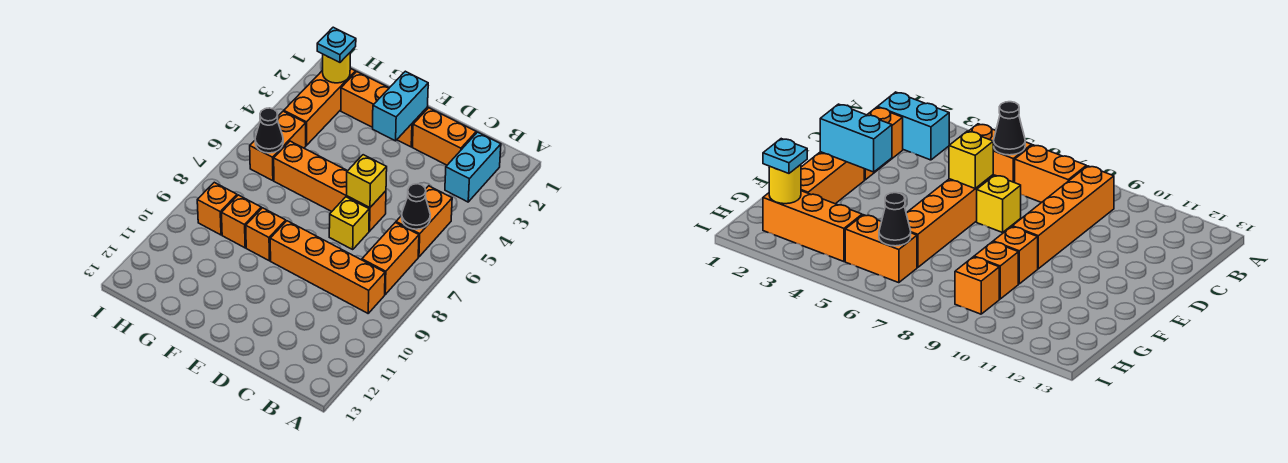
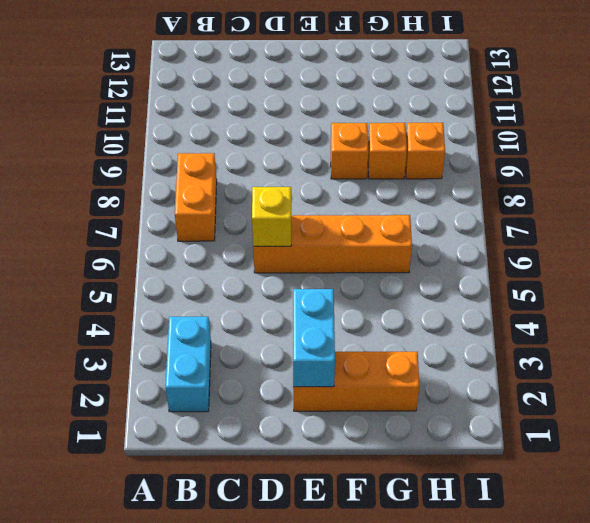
none -> orange 1x2 brick [396,186,452,257]
none -> orange 1x4 brick [270,221,385,313]
none -> orange 1x2 brick [412,108,476,165]

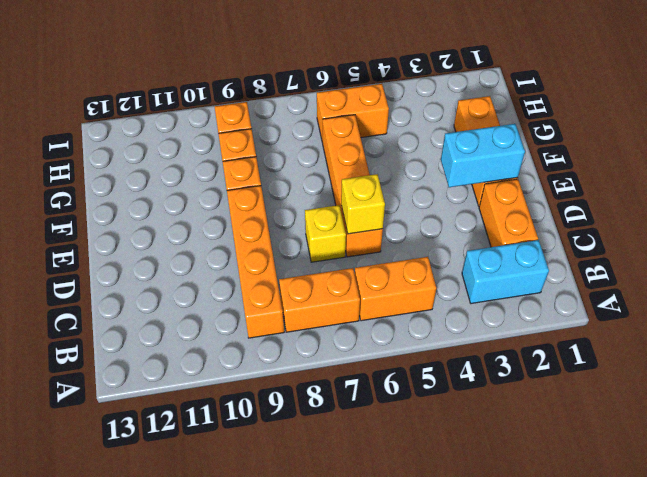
none -> orange 1x3 brick [284,68,356,145]
none -> black 1x1 cone [402,184,430,229]
none -> yellow 1x1 round brick [323,53,350,83]

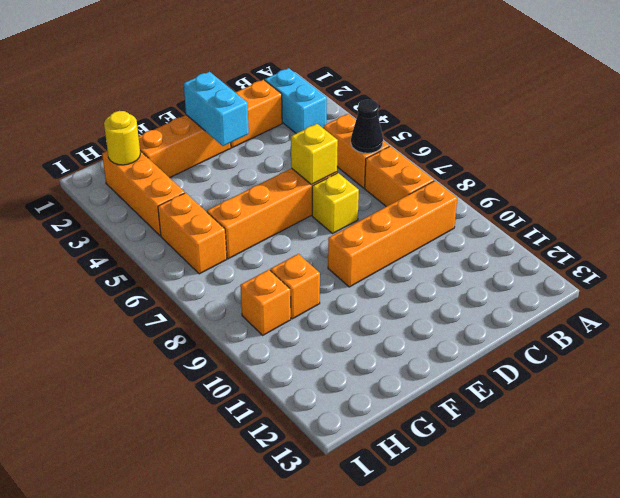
none -> orange 1x1 brick [246,208,286,261]
none -> black 1x1 cone [255,108,283,153]
none -> cyan 1x1 plate [317,27,356,62]

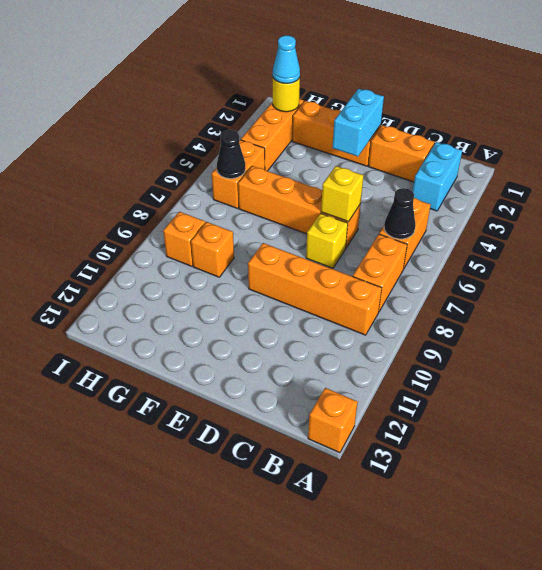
orange 1x1 brick [308,388,358,453] -> orange 1x1 brick moved to [246,208,286,261]
cyan 1x1 cone [273,35,300,83] -> cyan 1x1 plate [317,27,356,62]

